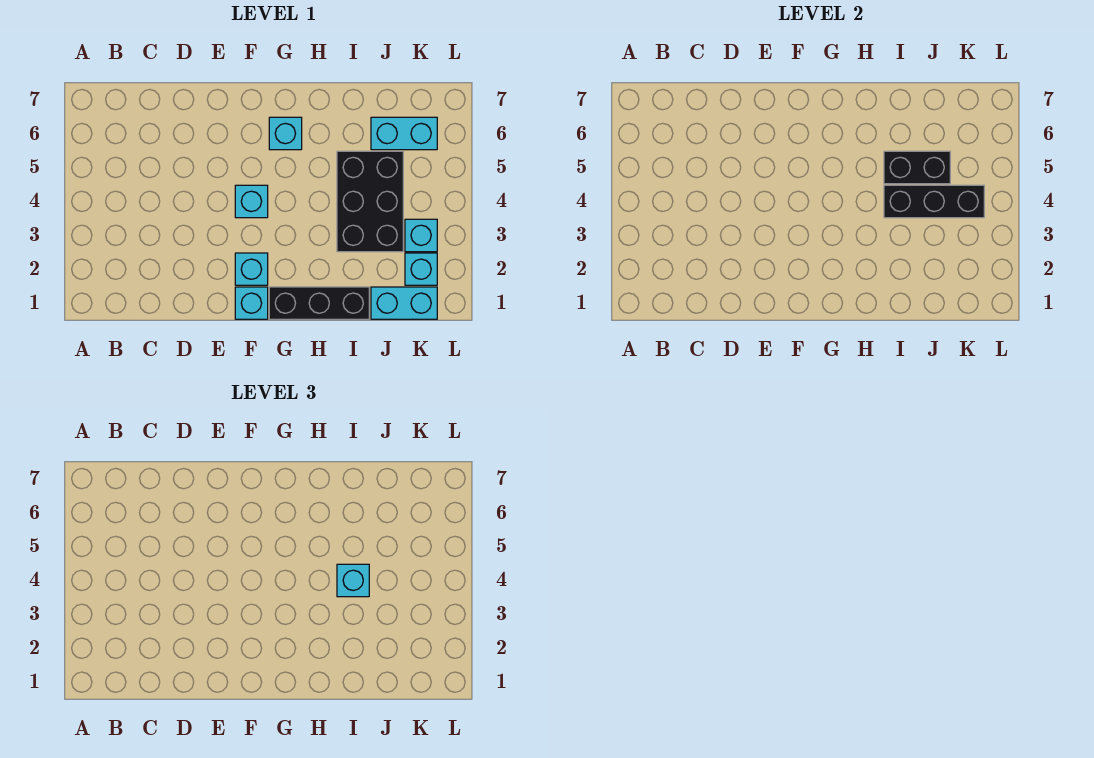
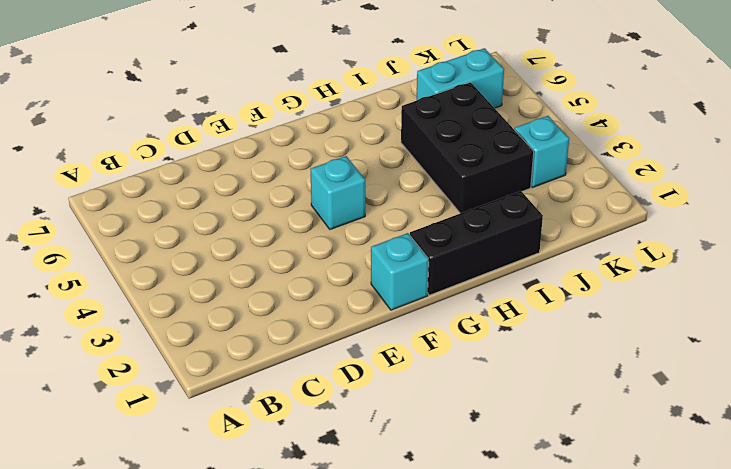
none -> cyan 1x1 brick [235,253,268,285]
none -> cyan 1x1 brick [269,117,302,150]
none -> cyan 1x2 brick [371,287,437,319]

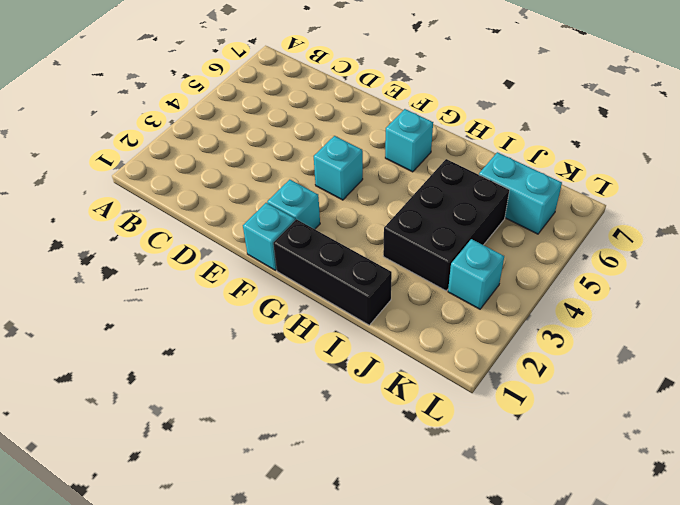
none -> cyan 1x2 brick [371,287,437,319]
none -> cyan 1x1 brick [405,253,437,285]
none -> black 1x3 brick [884,185,984,218]

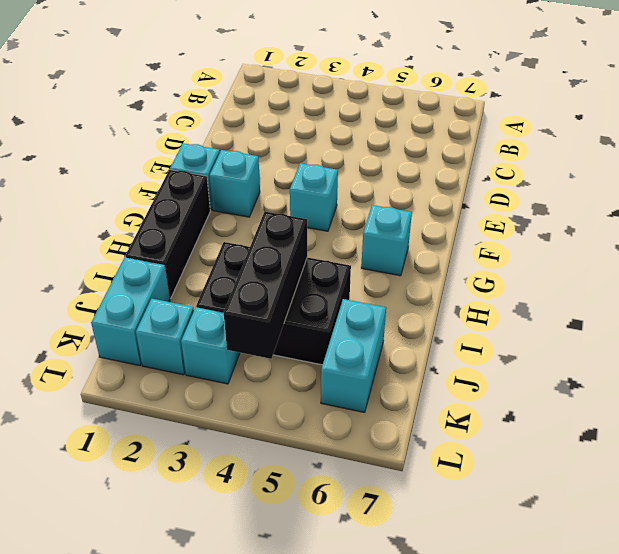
none -> black 1x2 brick [884,151,950,184]
none -> cyan 1x1 brick [337,564,369,597]

